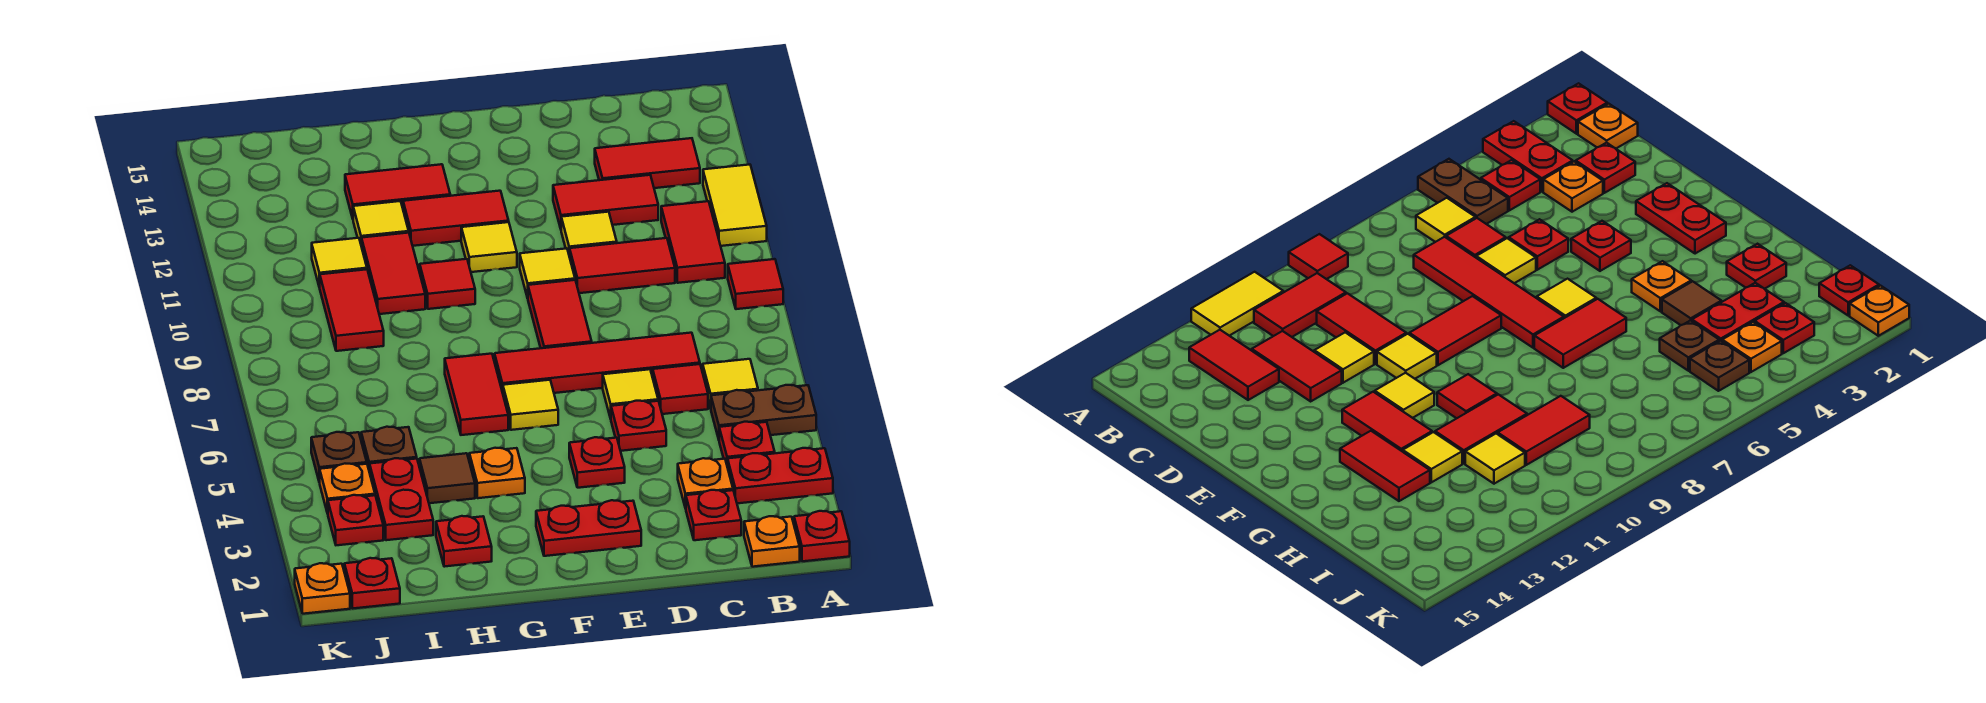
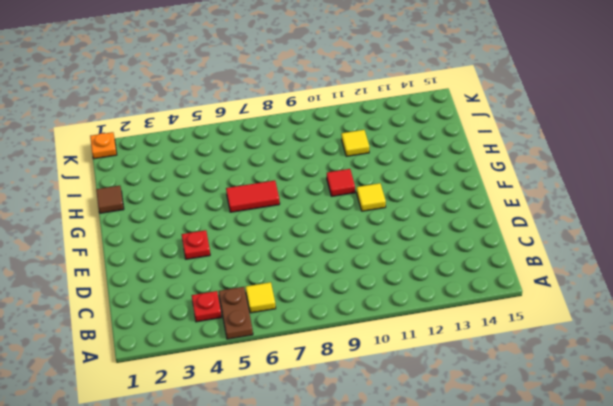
brown 1x1 tile [96,186,124,213] -> brown 1x1 tile moved to [420,453,475,503]
none -> red 1x1 plate [794,511,850,561]
none -> red 1x2 plate [728,448,833,503]
none -> red 1x1 tile [728,259,783,309]
none -> yellow 1x2 tile [703,165,767,246]

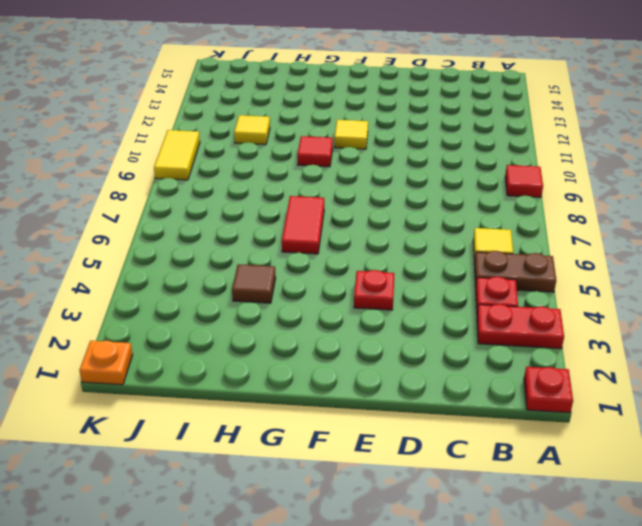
yellow 1x2 tile [154,130,200,180] -> yellow 1x2 tile moved to [703,165,767,246]
none -> orange 1x1 plate [744,516,800,567]
none -> red 1x2 tile [661,201,725,283]
none -> red 1x2 tile [595,138,700,188]
none -> red 1x1 plate [686,490,741,540]

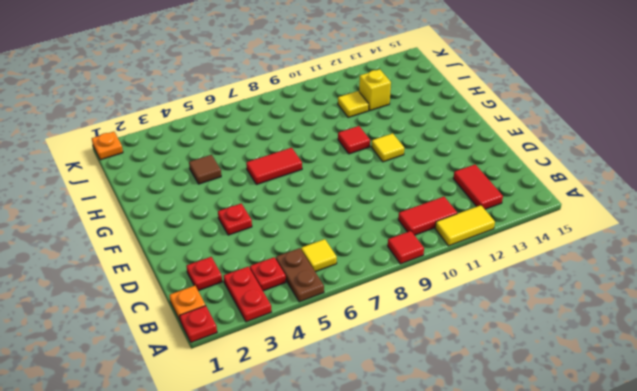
yellow 1x1 brick [359,69,391,111] -> none
none -> orange 1x1 plate [678,458,733,509]
none -> red 1x1 tile [653,364,708,414]
none -> red 1x4 tile [495,333,700,393]
none -> red 1x2 tile [570,238,675,293]

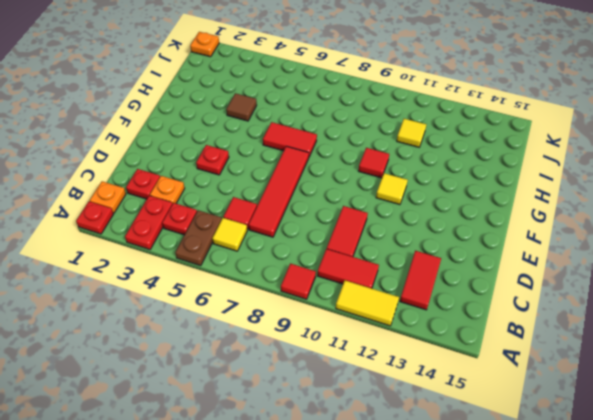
none -> red 1x2 tile [553,175,658,229]
none -> red 1x1 plate [611,401,666,451]
none -> yellow 1x1 tile [603,369,658,419]
none -> yellow 1x1 tile [561,212,617,257]

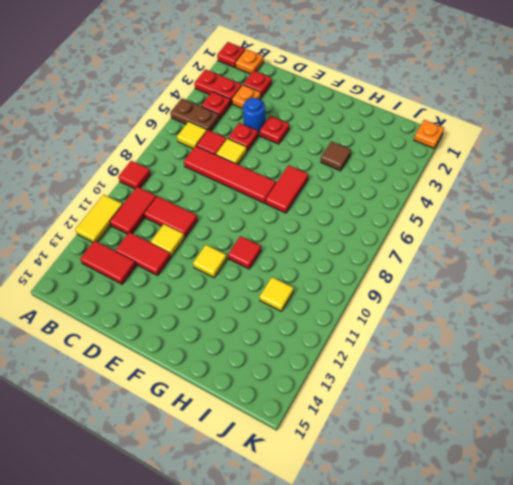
blue 1x1 round brick [243,98,265,132] -> none
none -> red 1x2 plate [536,500,641,556]
none -> red 1x2 tile [528,280,592,348]
none -> yellow 1x1 tile [520,248,575,298]
none -> yellow 1x1 tile [503,380,558,430]

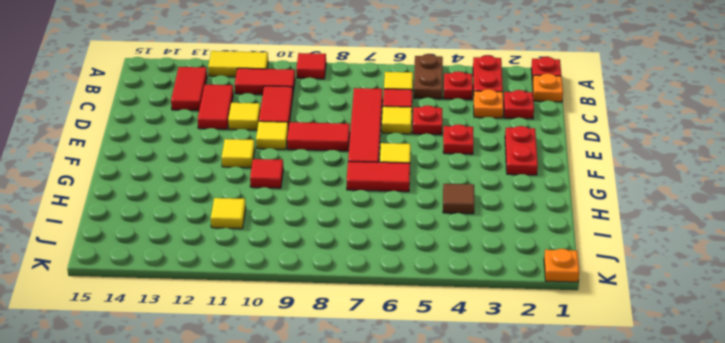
none -> red 1x2 tile [403,191,509,246]
none -> orange 1x1 plate [469,448,525,498]
none -> red 1x2 tile [345,164,450,218]
none -> red 1x1 plate [436,516,492,567]

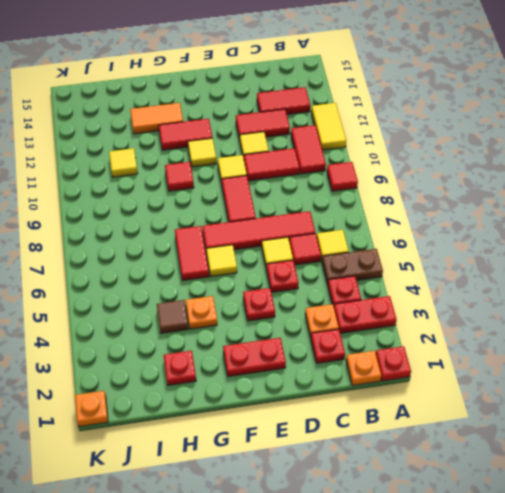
orange 1x2 tile [130,103,183,134] -> red 1x2 tile [345,164,450,218]
none -> red 1x2 tile [361,233,425,314]
none -> yellow 1x1 tile [353,201,409,243]
none -> red 1x2 plate [370,458,433,540]
none -> brown 1x1 plate [361,427,417,472]

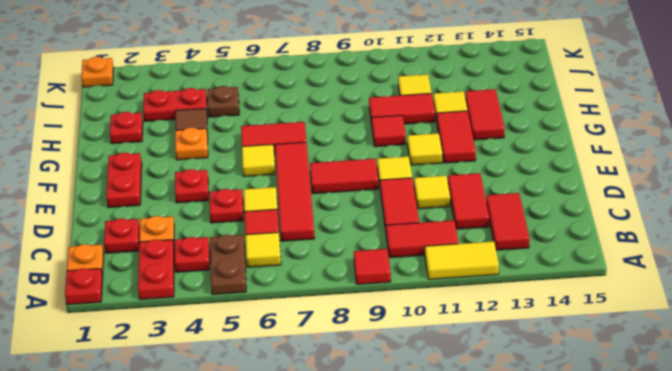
none -> red 1x2 tile [320,269,384,351]
none -> red 1x1 plate [344,558,400,608]
none -> red 1x1 plate [328,495,383,545]
none -> orange 1x1 plate [320,464,375,514]

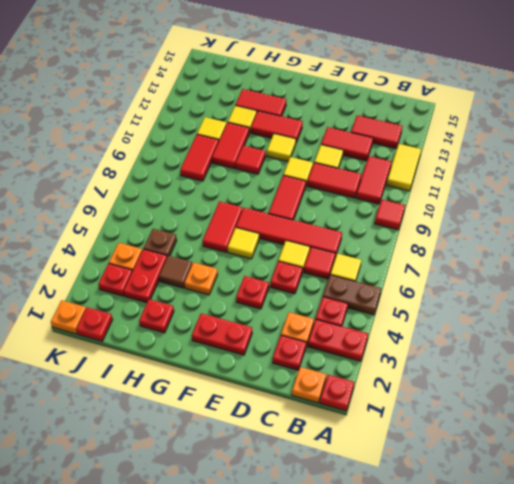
none -> brown 1x1 plate [311,432,367,482]

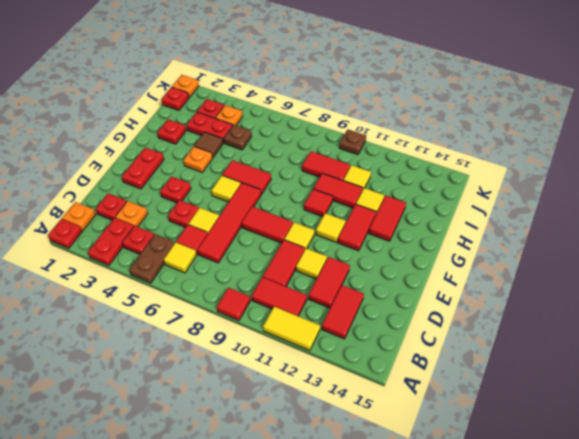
brown 1x1 plate [339,129,366,155] -> brown 1x1 plate moved to [311,432,367,482]

